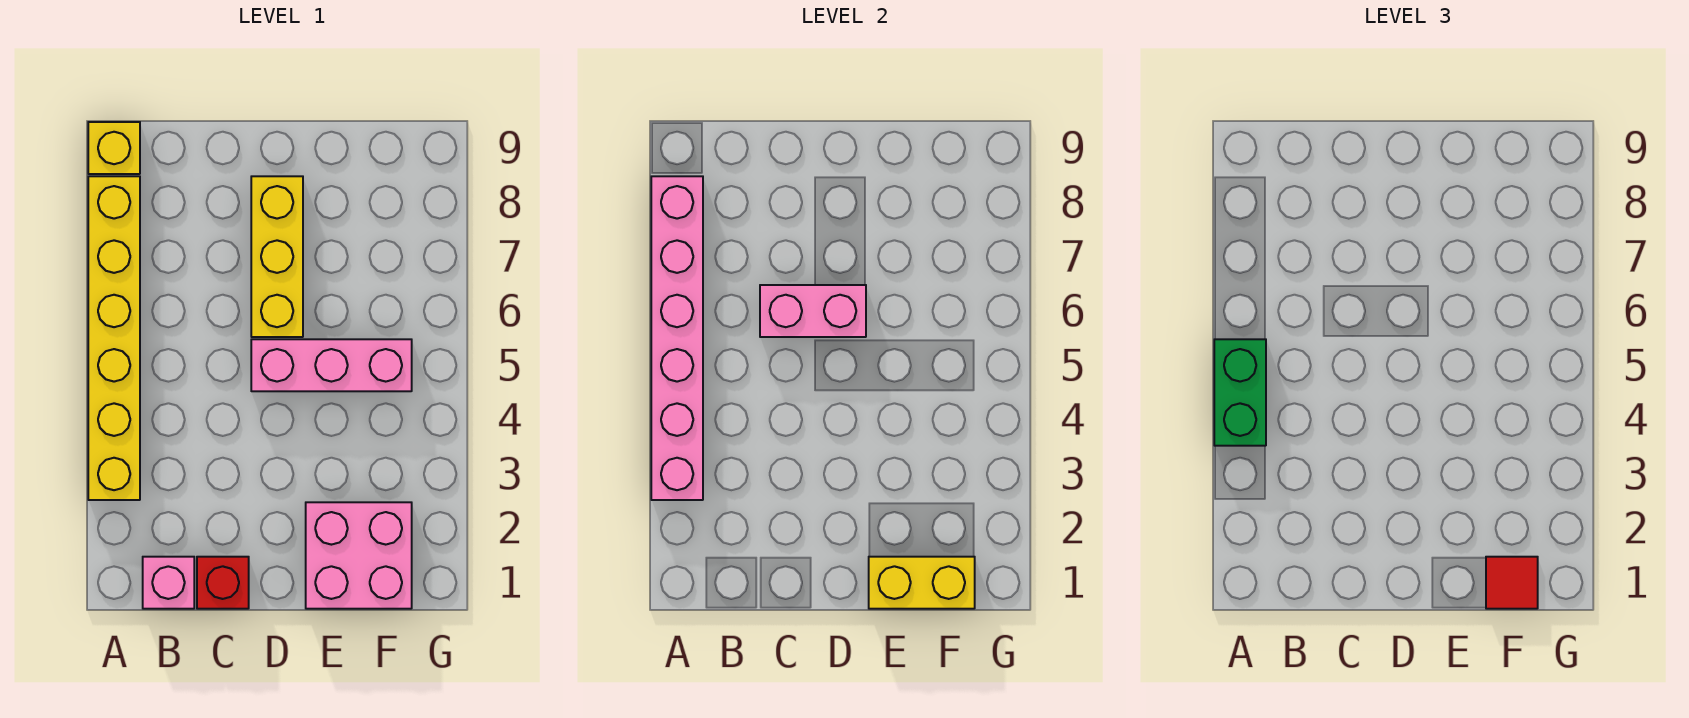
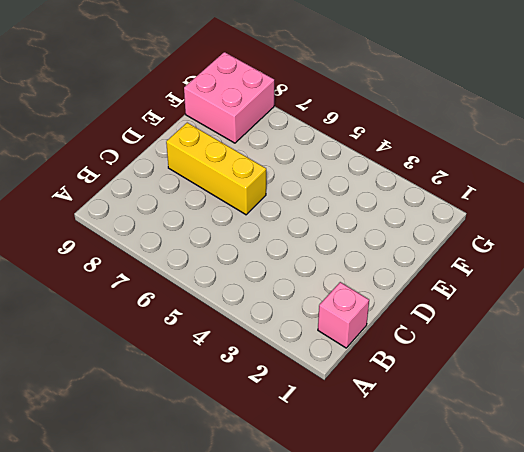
pink 2x2 brick [184,52,274,143] -> pink 2x2 brick moved to [306,502,412,609]
none -> yellow 1x6 brick [88,176,140,500]
none -> yellow 1x1 brick [88,122,140,174]
none -> red 1x1 brick [197,557,249,609]

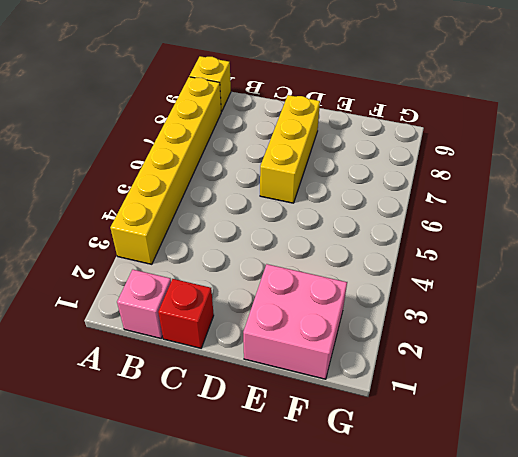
none -> pink 1x3 brick [251,339,412,391]
none -> pink 1x6 brick [651,176,703,500]
none -> pink 1x2 brick [760,285,866,337]

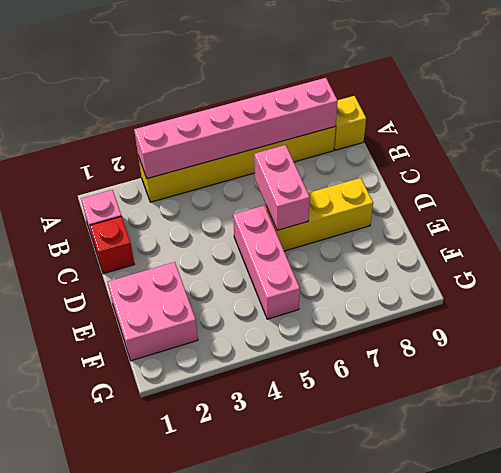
none -> yellow 1x2 brick [869,557,975,609]
none -> green 1x2 brick [1214,339,1266,446]
none -> red 1x1 tile [1486,557,1538,609]

